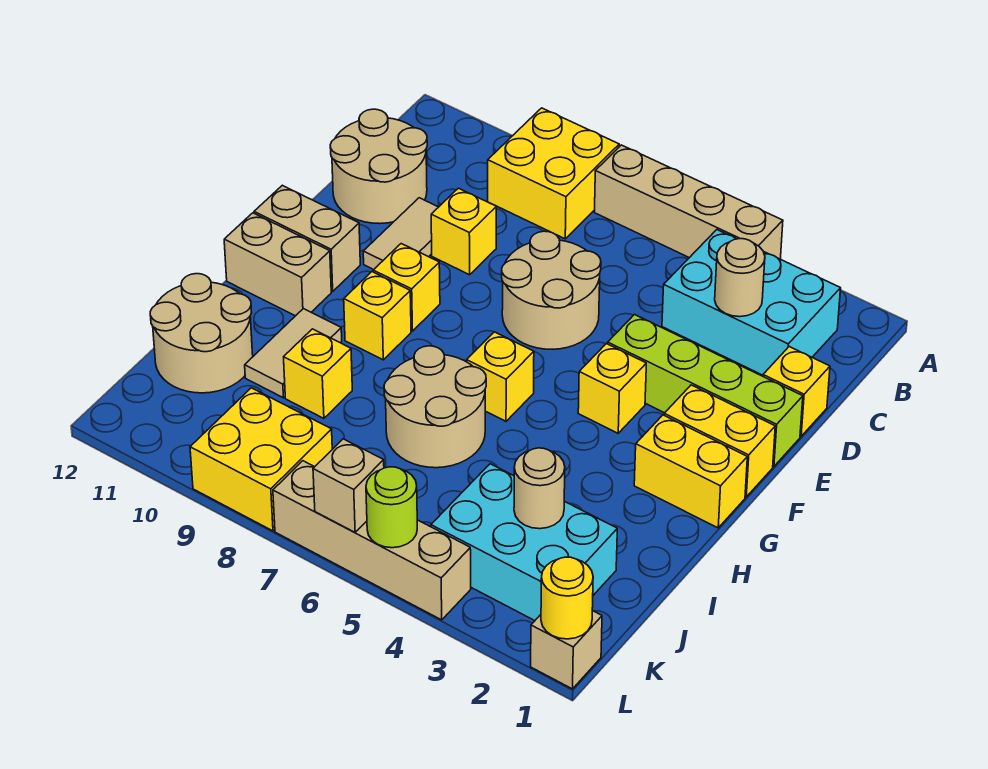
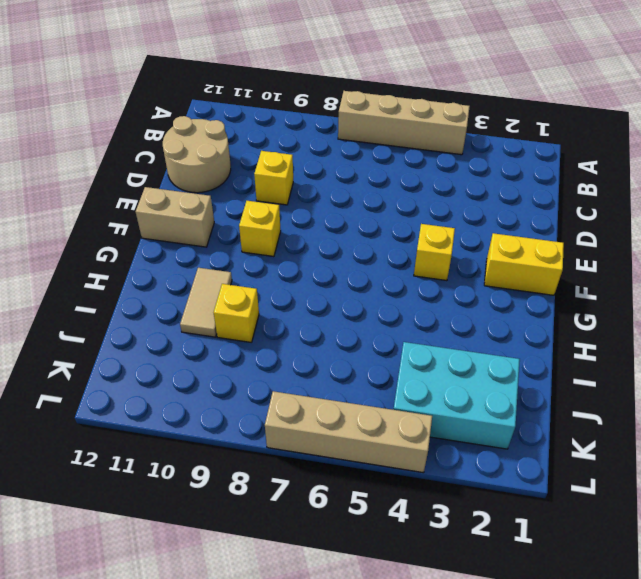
none -> yellow 2x2 brick [488,108,619,239]
none -> cyan 2x3 brick [662,230,841,375]
none -> yellow 1x1 brick [763,347,830,436]
none -> tan 2x2 round brick [502,231,601,349]

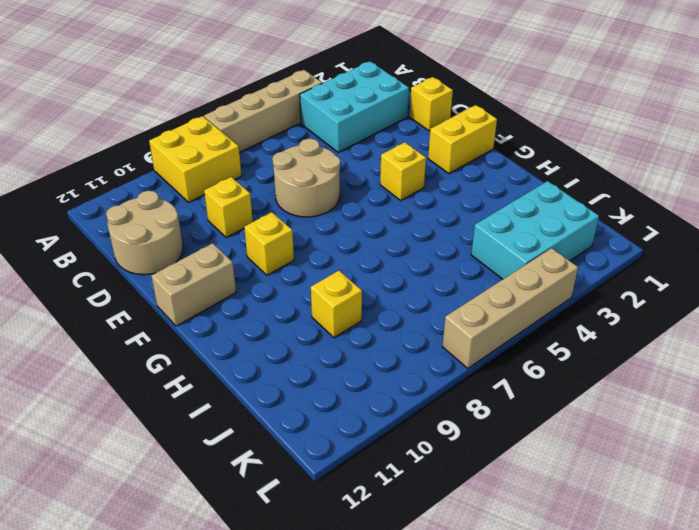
none -> tan 1x2 tile [363,198,438,270]
none -> lime 1x4 brick [608,315,803,466]
none -> yellow 1x2 brick [634,415,747,528]
none -> yellow 1x1 brick [467,332,534,421]

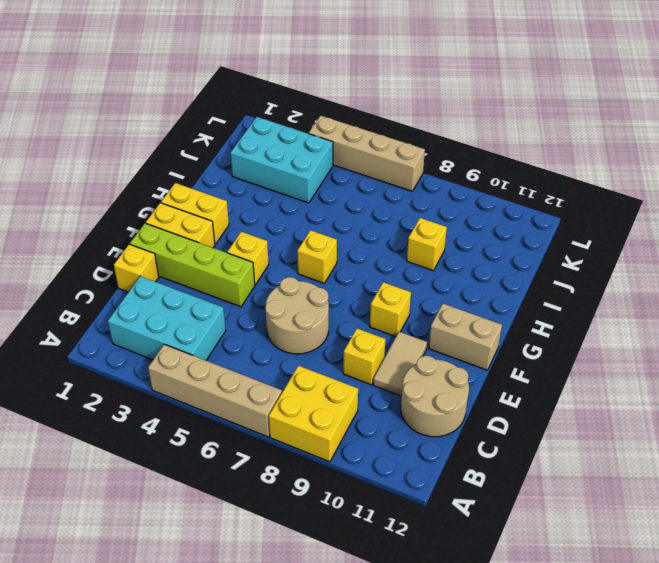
none -> yellow 1x1 brick [344,272,411,360]
none -> tan 1x2 brick [224,213,331,316]
none -> tan 2x2 round brick [384,346,486,468]
none -> tan 1x2 tile [245,309,342,398]

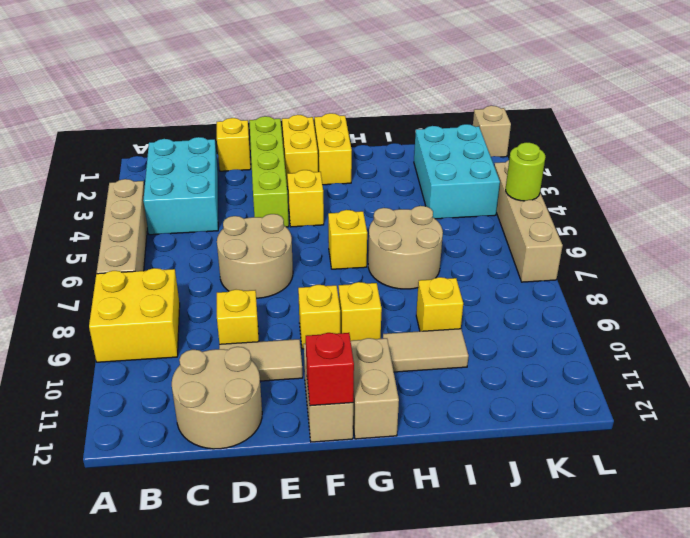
red 1x1 brick [306,333,354,406] -> none
none -> tan 2x2 round brick [150,274,253,393]
none -> yellow 2x2 brick [190,388,332,531]
none -> tan 1x1 round brick [715,239,765,317]
none -> tan 1x1 round brick [514,448,565,529]

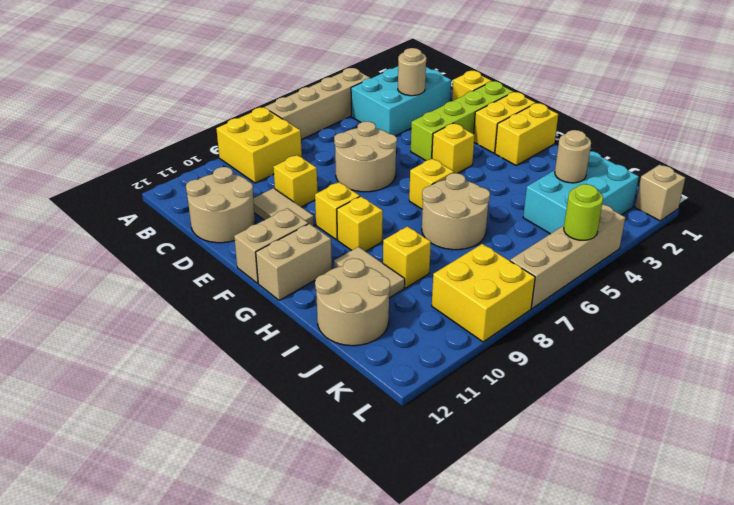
none -> yellow 1x1 round brick [541,557,593,639]
none -> tan 1x1 brick [313,439,384,532]

